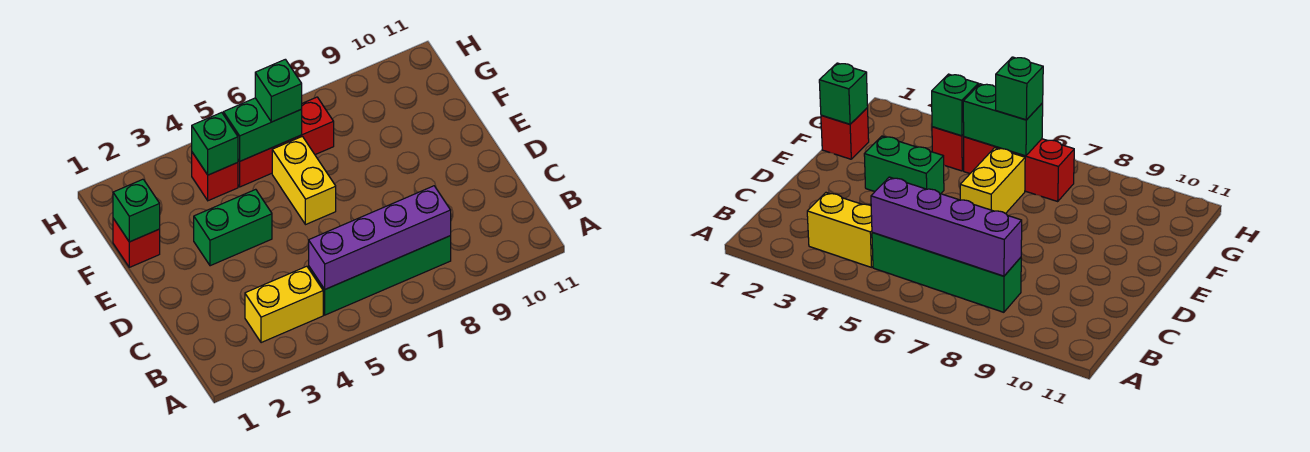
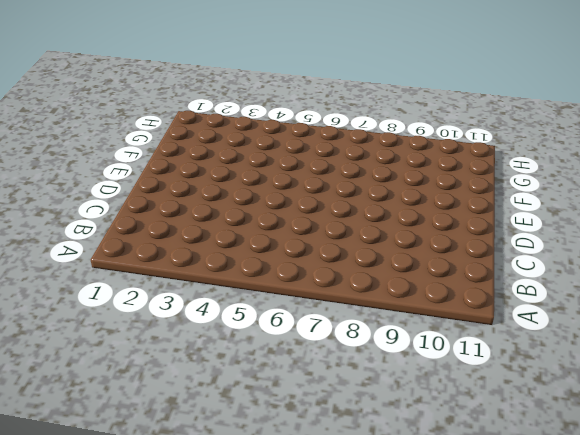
none -> yellow 1x2 brick [245,266,323,343]
none -> green 1x4 brick [309,236,451,315]
none -> green 1x2 brick [194,189,272,266]

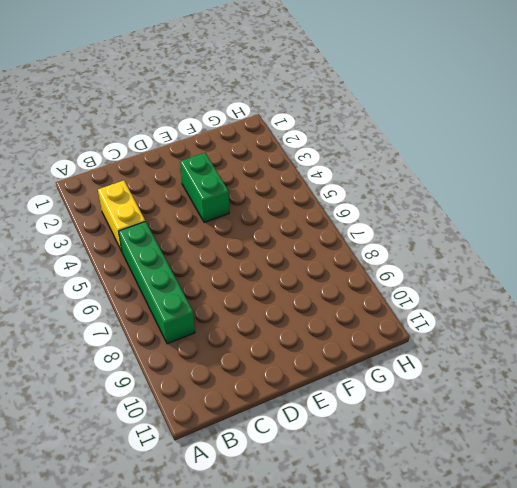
none -> yellow 1x2 brick [272,136,336,225]
none -> red 1x1 brick [113,218,160,267]
none -> red 1x1 brick [192,152,238,201]

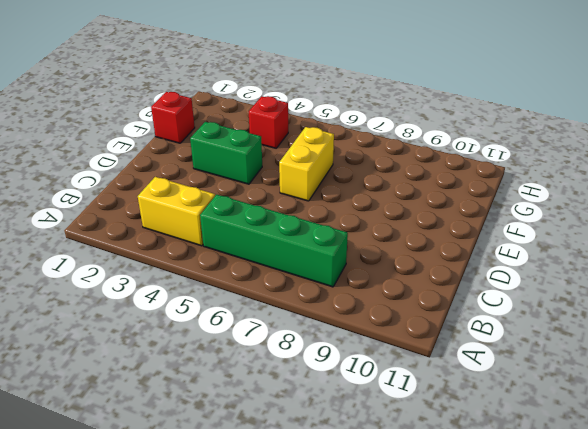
none -> red 1x3 brick [238,97,334,187]
none -> purple 1x4 brick [309,186,451,289]
none -> green 1x1 brick [113,179,160,242]

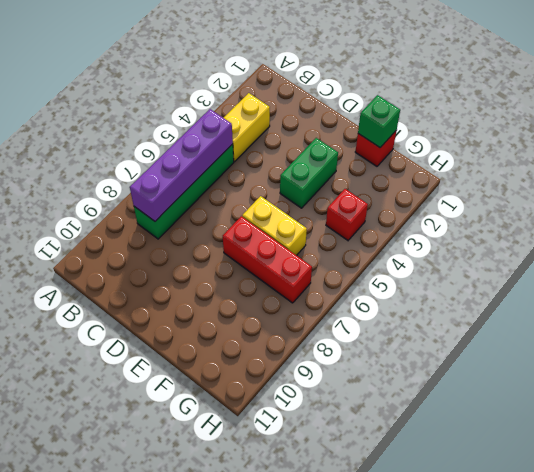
red 1x3 brick [223,216,312,303] -> red 1x3 brick turned to [238,97,334,187]
none -> green 1x1 brick [192,112,238,175]
none -> green 1x2 brick [223,98,302,161]
none -> green 1x1 brick [255,59,302,122]

